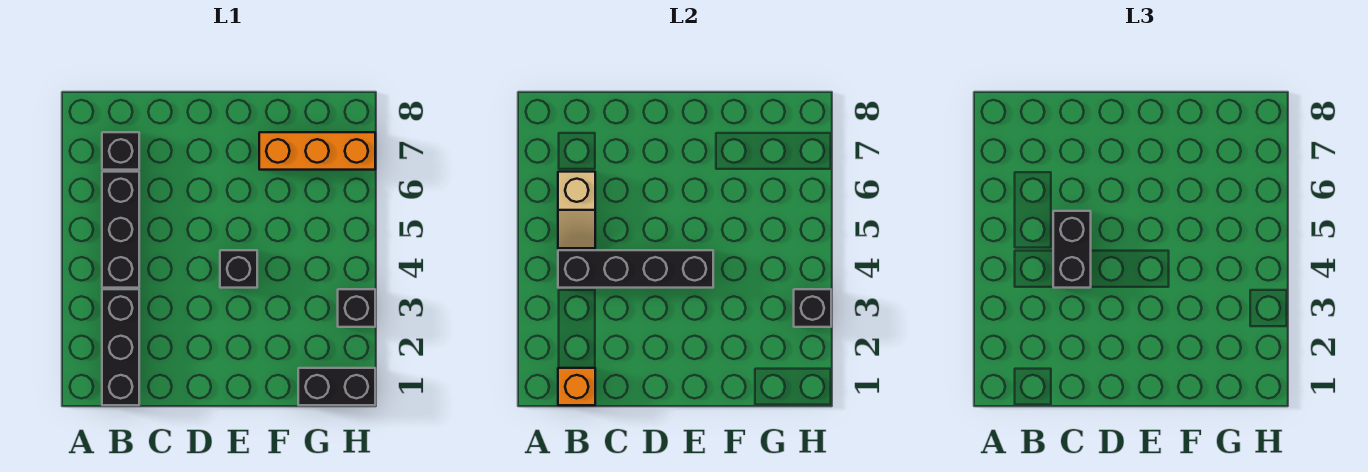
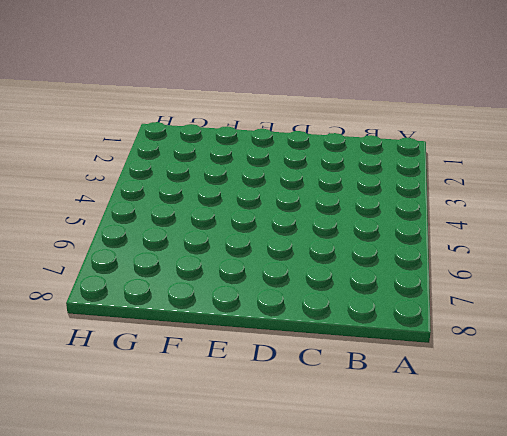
none -> black 1x3 brick [102,289,139,405]
none -> black 1x3 brick [102,172,139,288]
none -> black 1x1 brick [102,132,139,170]

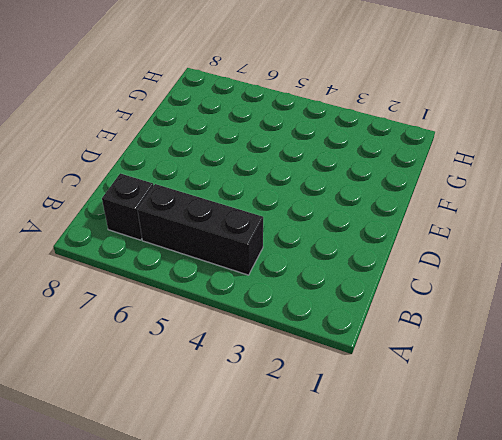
none -> black 1x3 brick [102,289,139,405]
none -> black 1x1 brick [220,250,257,288]
none -> orange 1x3 brick [259,132,375,170]

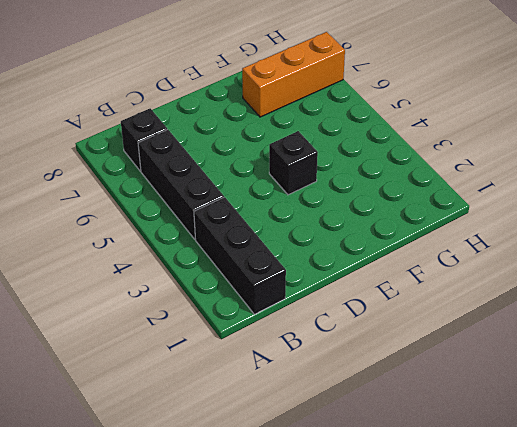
none -> black 1x2 brick [298,368,375,405]
none -> black 1x1 brick [338,289,375,327]
none -> orange 1x1 brick [558,368,595,405]

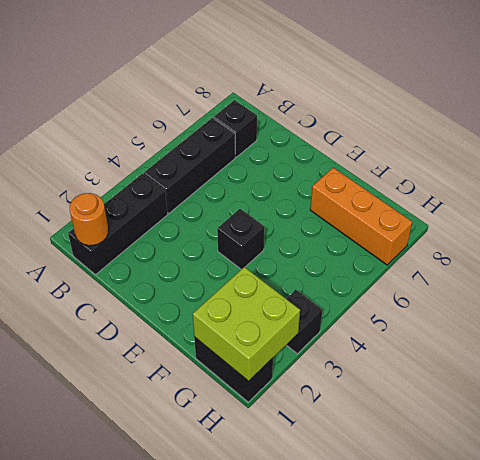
orange 1x1 round brick [70,193,108,246] -> orange 1x1 brick [558,368,595,405]
lime 2x2 brick [193,267,300,381] -> none
none -> black 1x4 brick [558,250,713,288]
none -> tan 1x2 slope [558,172,595,248]
none -> black 1x1 brick [794,289,831,327]

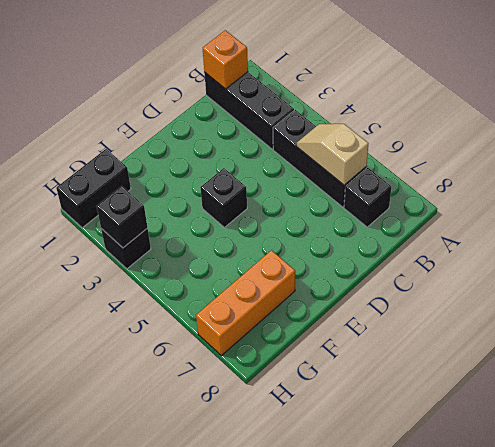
none -> black 1x4 brick [558,250,713,288]
none -> black 1x2 brick [1053,211,1091,288]

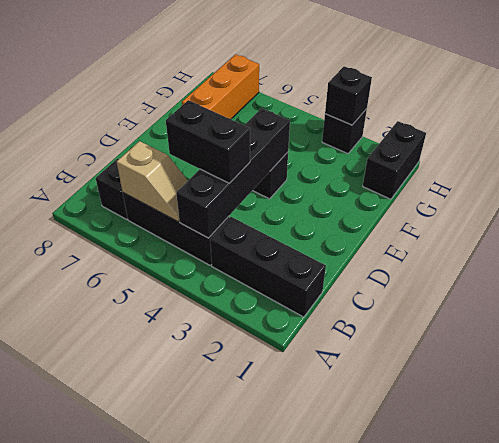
none -> orange 1x1 brick [558,368,595,405]

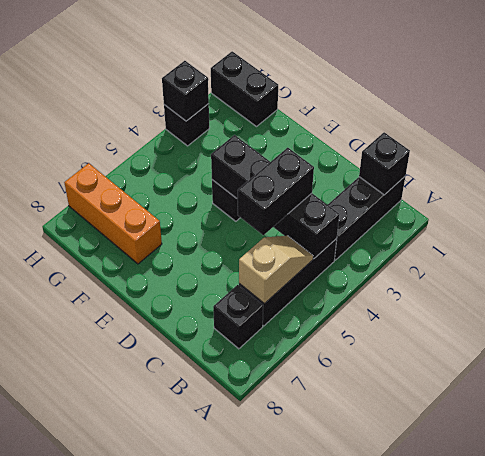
black 1x1 brick [359,132,410,195] -> orange 1x1 brick [558,368,595,405]

